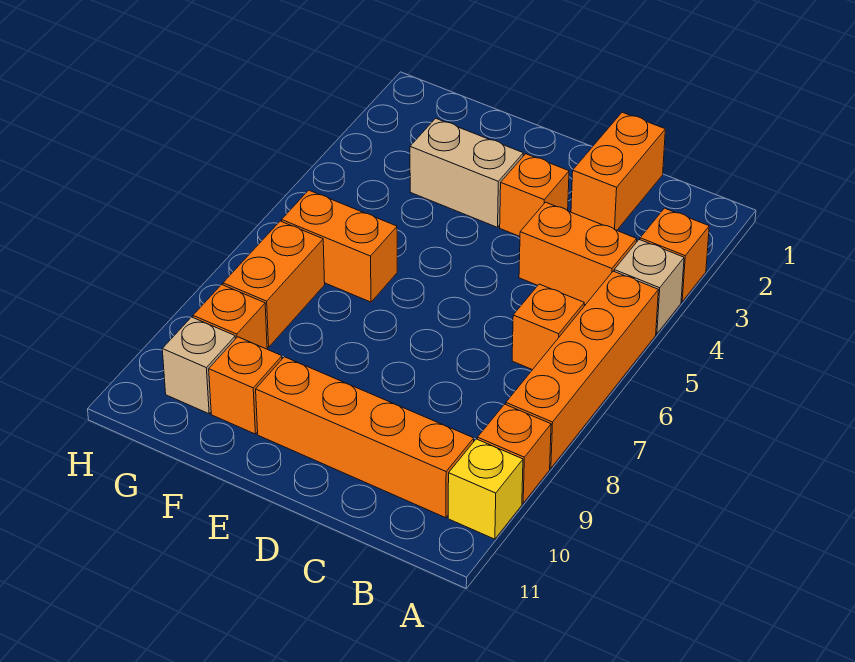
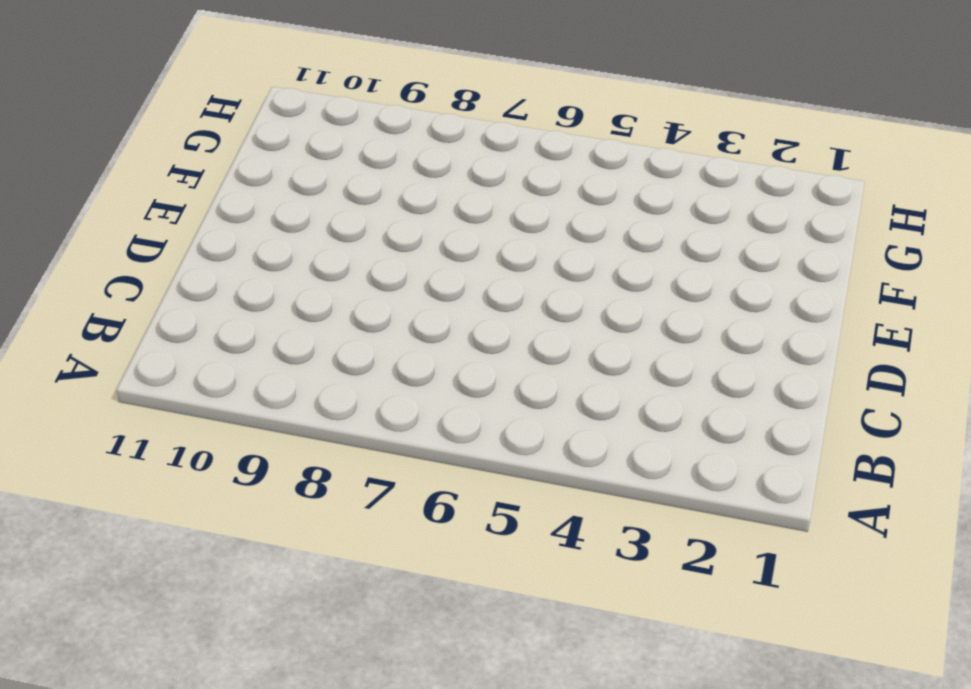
none -> orange 1x1 brick [640,208,709,302]
none -> tan 1x1 brick [614,240,684,334]
none -> orange 1x4 brick [506,271,658,468]

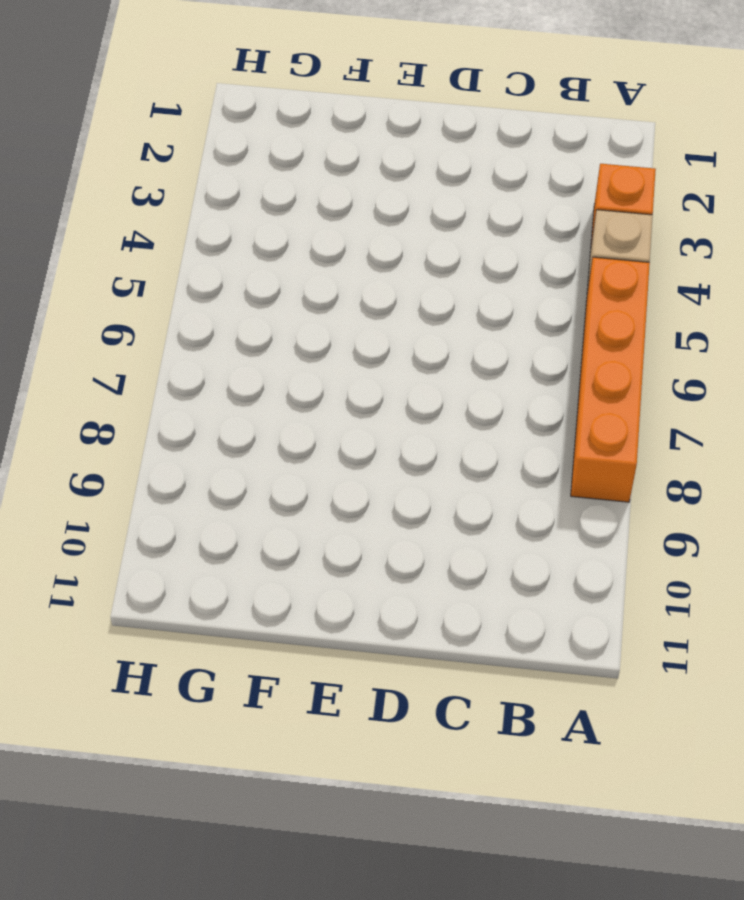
none -> orange 1x1 brick [477,404,551,503]
none -> yellow 1x1 brick [448,439,523,539]
none -> orange 1x2 brick [519,202,637,305]

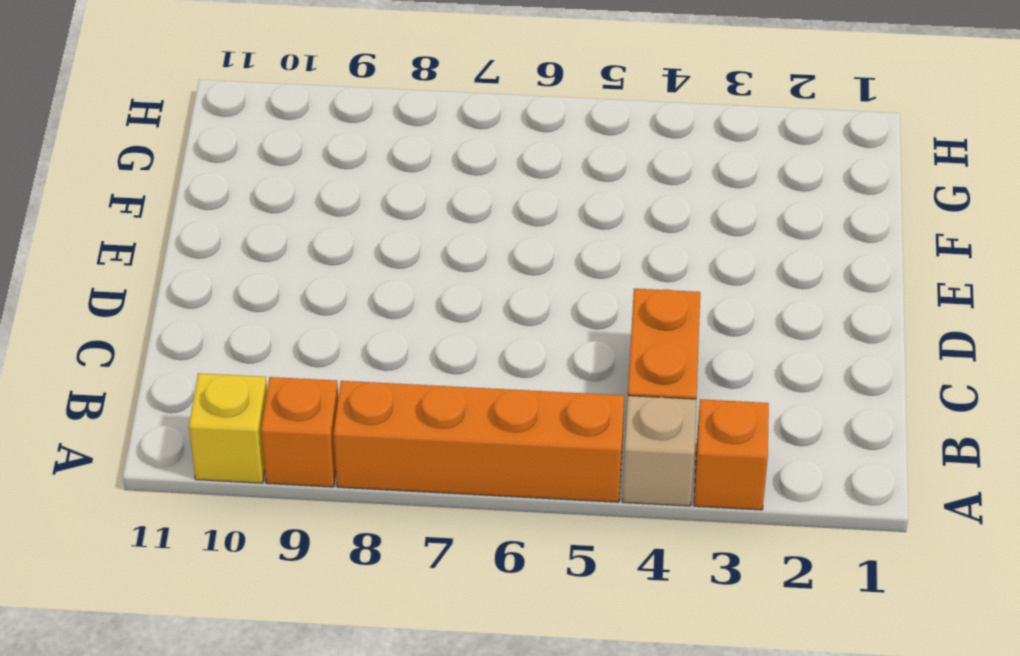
none -> orange 1x1 brick [512,284,584,370]
none -> orange 1x4 brick [256,357,474,518]
none -> orange 1x2 brick [571,112,665,230]

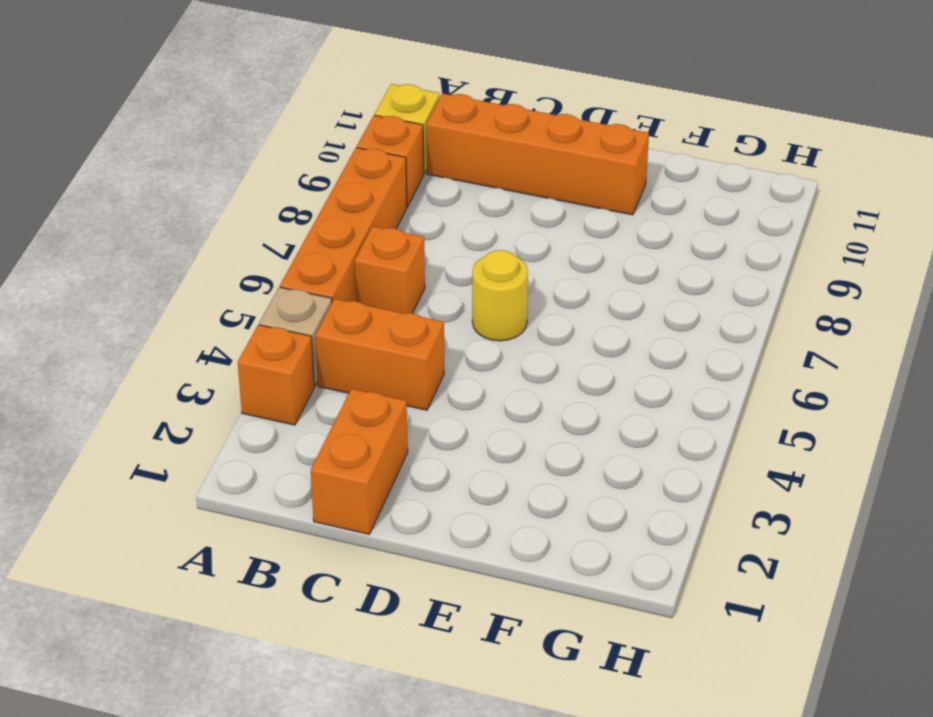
yellow 1x1 round brick [472,250,528,341] -> none
none -> orange 1x1 brick [500,154,569,236]
none -> tan 1x2 brick [410,118,523,227]
none -> orange 1x2 brick [282,190,397,302]

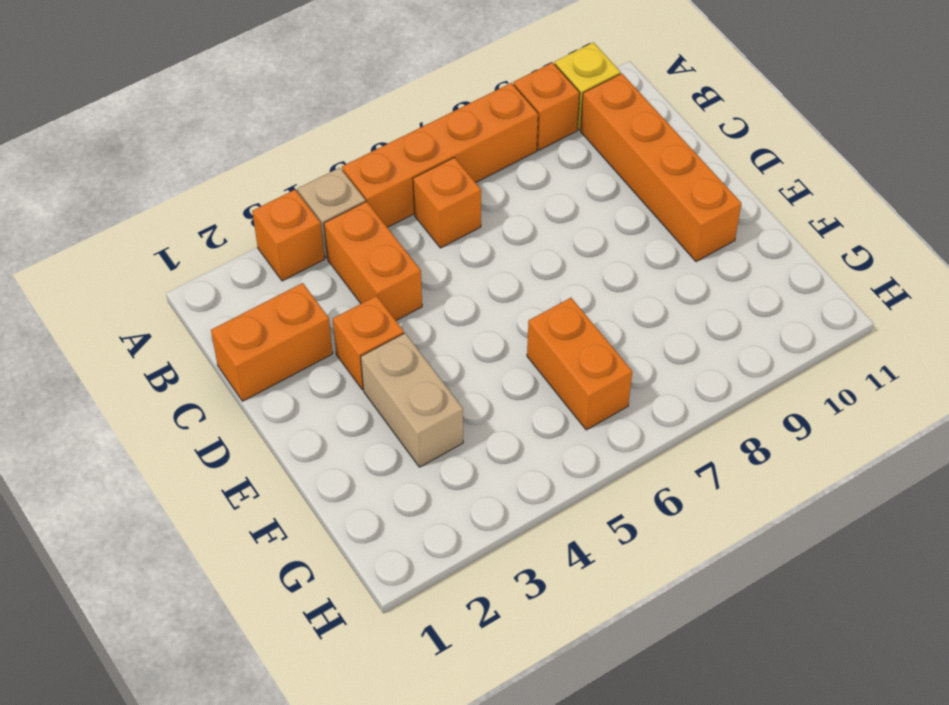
none -> orange 1x1 brick [209,337,282,434]
none -> orange 1x2 brick [223,221,325,347]
none -> orange 1x1 brick [193,285,267,349]

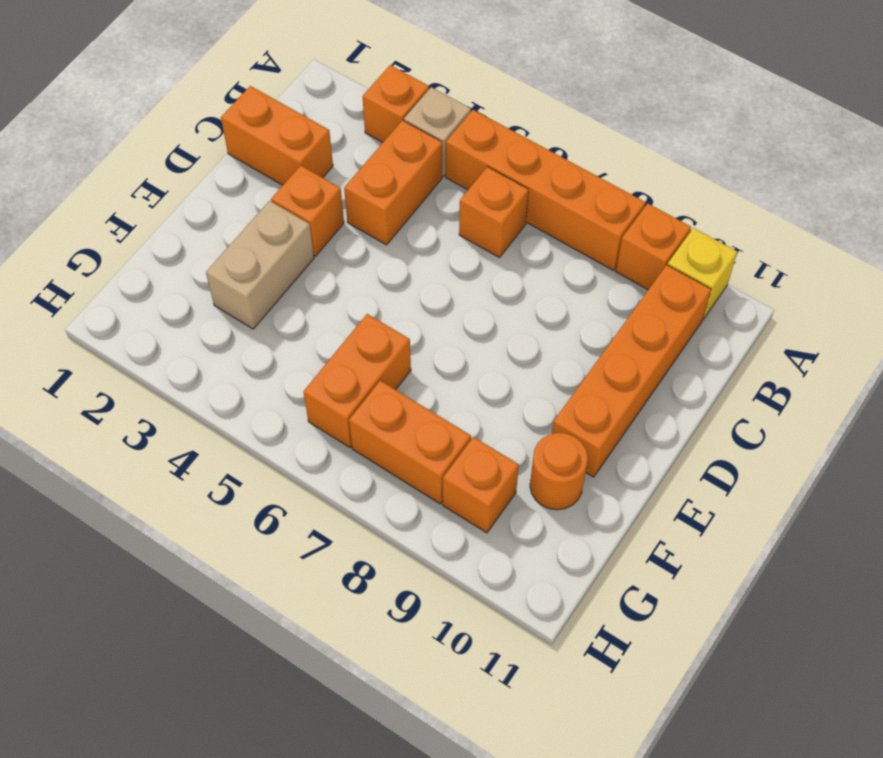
orange 1x1 round brick [530,433,588,510] -> orange 1x1 brick [209,337,282,434]
none -> tan 1x1 brick [162,317,236,414]

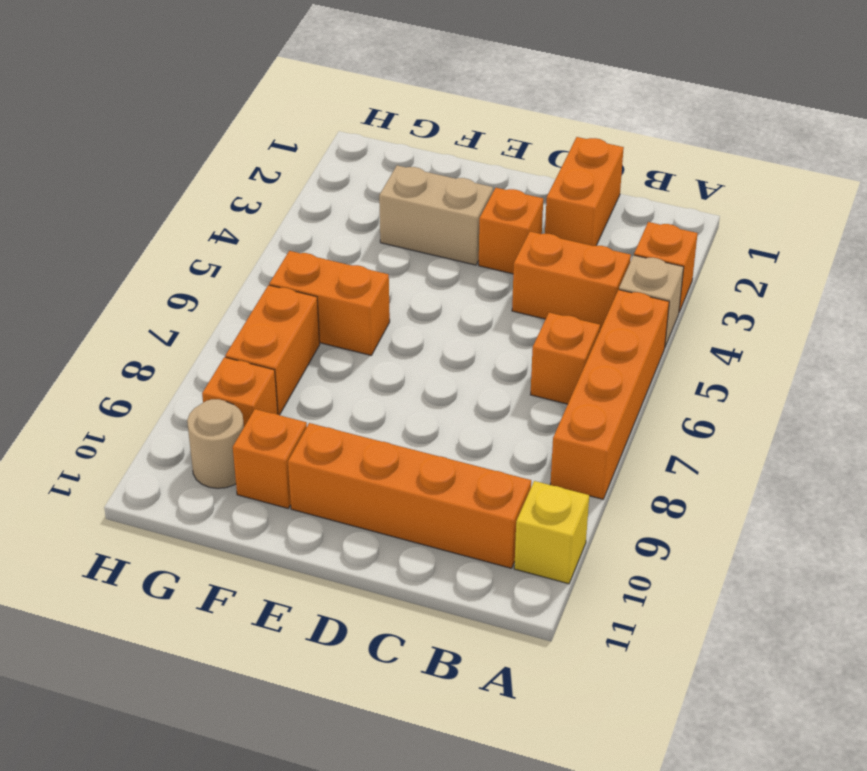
tan 1x1 round brick [187,399,244,488] -> tan 1x1 brick [162,317,236,414]
none -> orange 1x1 brick [477,404,551,503]

